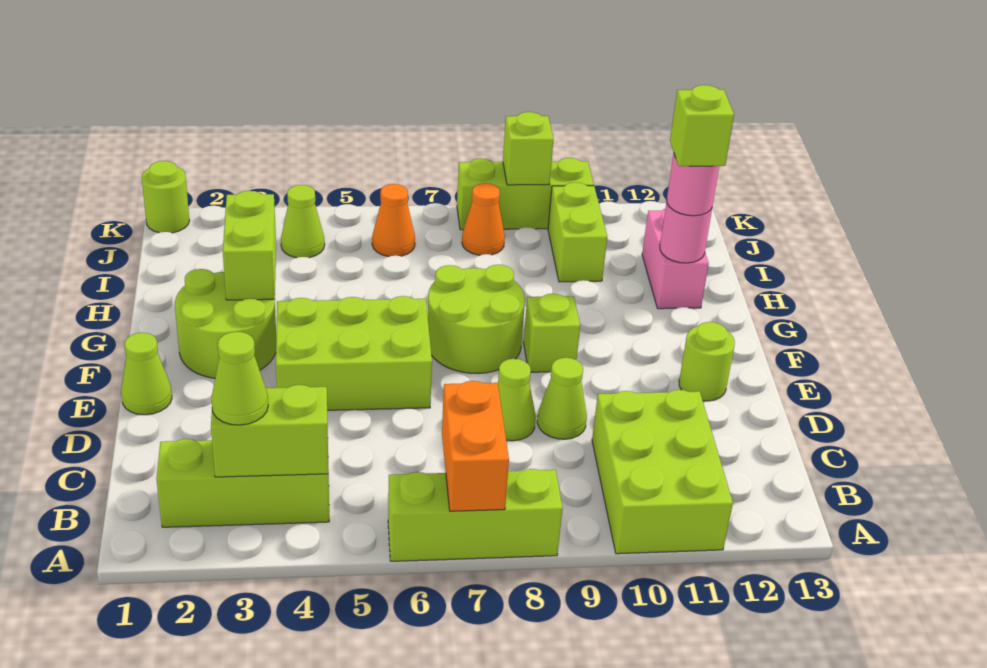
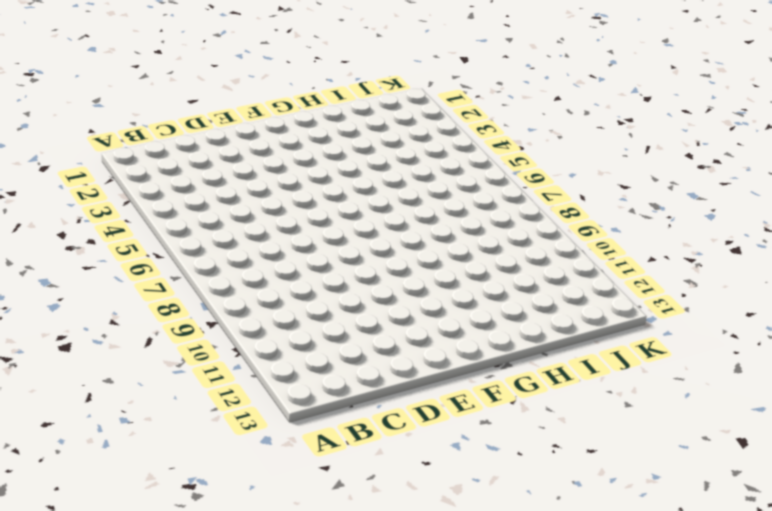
none -> lime 1x3 brick [388,469,563,561]
none -> lime 2x3 brick [592,390,733,554]
none -> lime 1x3 brick [156,439,329,527]

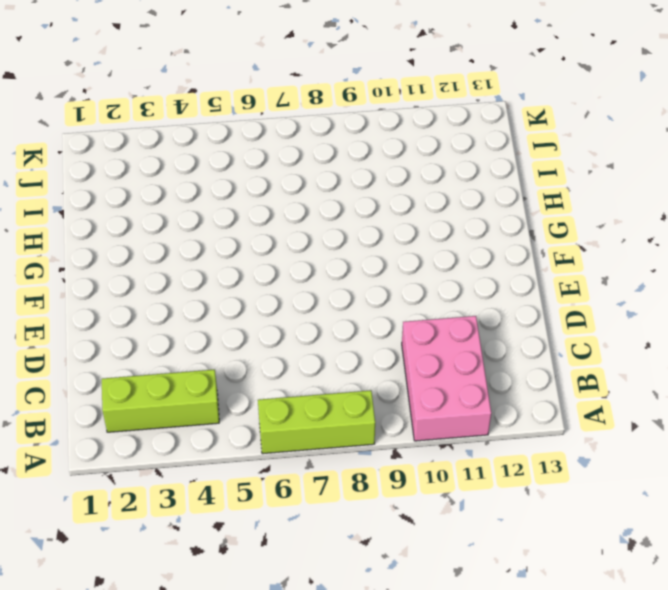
pink 2x3 brick [402,316,491,441] -> lime 2x3 brick [592,390,733,554]
none -> lime 1x1 cone [498,359,536,441]
none -> lime 1x1 cone [537,358,587,439]
none -> lime 1x1 cone [121,333,172,415]

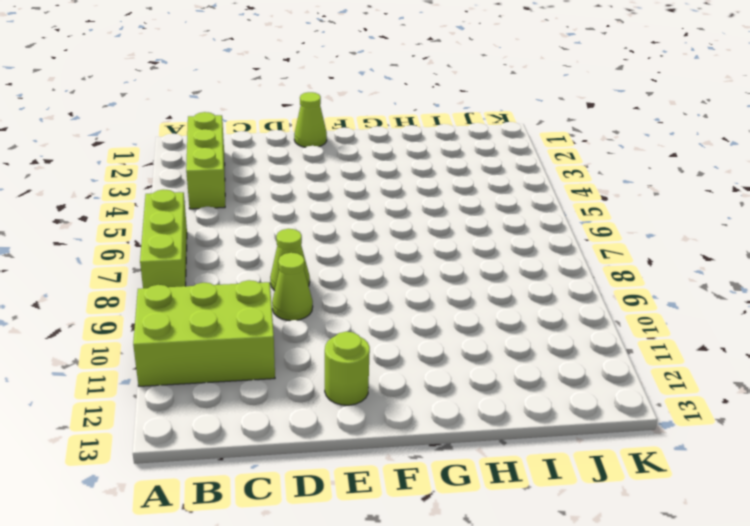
none -> lime 2x3 brick [276,296,432,410]
none -> lime 2x2 round brick [175,269,276,378]
none -> lime 2x2 round brick [428,265,525,373]

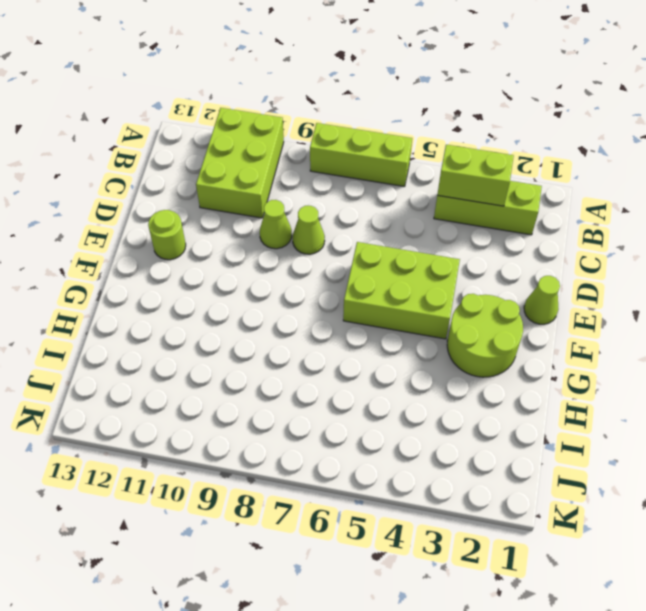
none -> lime 2x2 round brick [428,265,525,373]
none -> lime 1x1 brick [523,294,580,372]
none -> pink 1x2 brick [642,209,709,309]

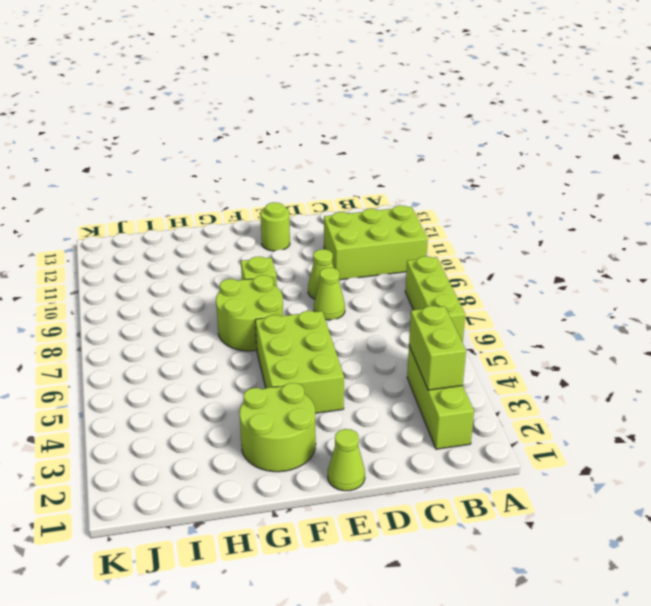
none -> pink 1x2 brick [642,209,709,309]
none -> lime 1x2 brick [548,182,607,282]
none -> lime 1x1 cone [281,185,325,258]

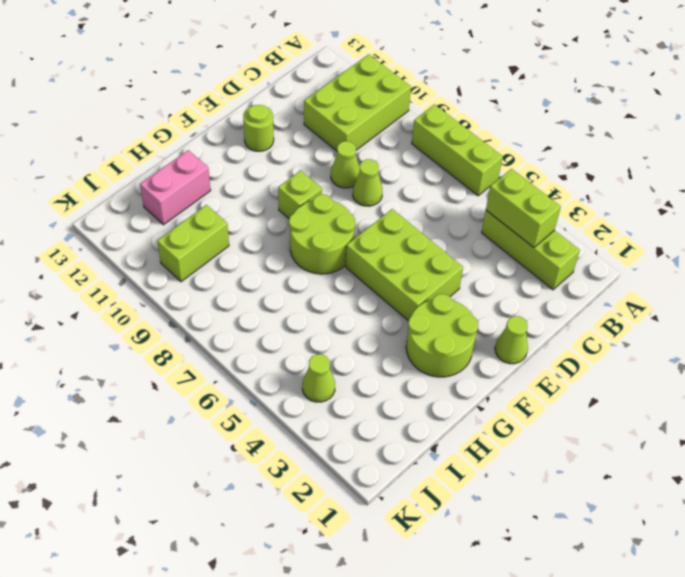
none -> orange 1x1 cone [372,184,415,256]
none -> orange 1x1 cone [462,183,505,255]
none -> lime 1x1 round brick [142,161,190,233]

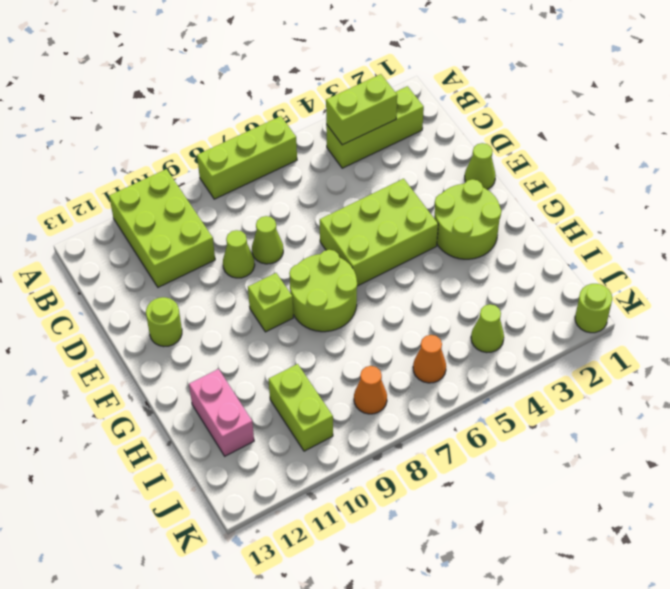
none -> lime 1x3 brick [457,158,594,230]
none -> orange 1x2 brick [442,381,509,511]
none -> lime 1x2 brick [223,191,276,300]

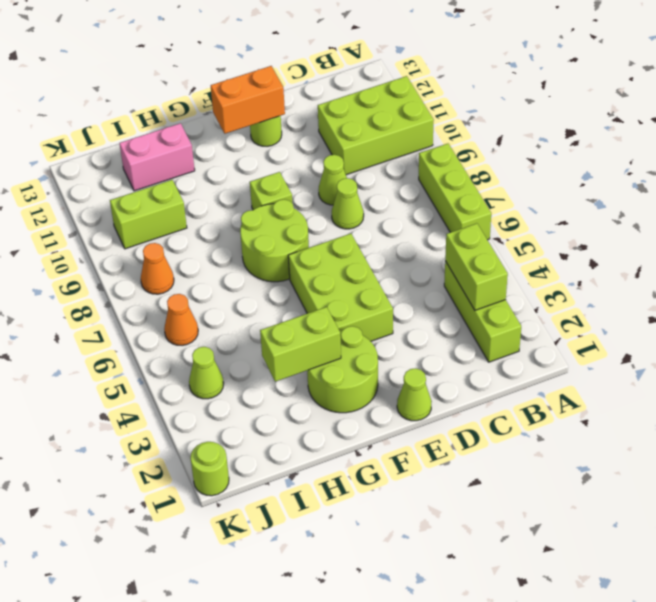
orange 1x2 brick [211,66,285,134] -> orange 1x2 brick moved to [442,381,509,511]
none -> lime 1x3 brick [457,158,594,230]
none -> pink 1x1 round brick [660,201,712,263]
none -> lime 1x1 brick [503,112,554,185]

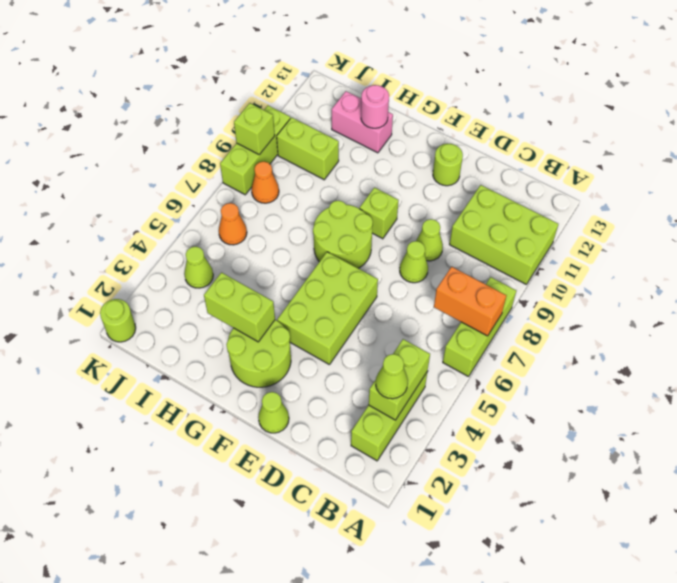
none -> pink 1x1 round brick [667,153,719,216]
none -> lime 1x1 brick [670,85,734,166]

